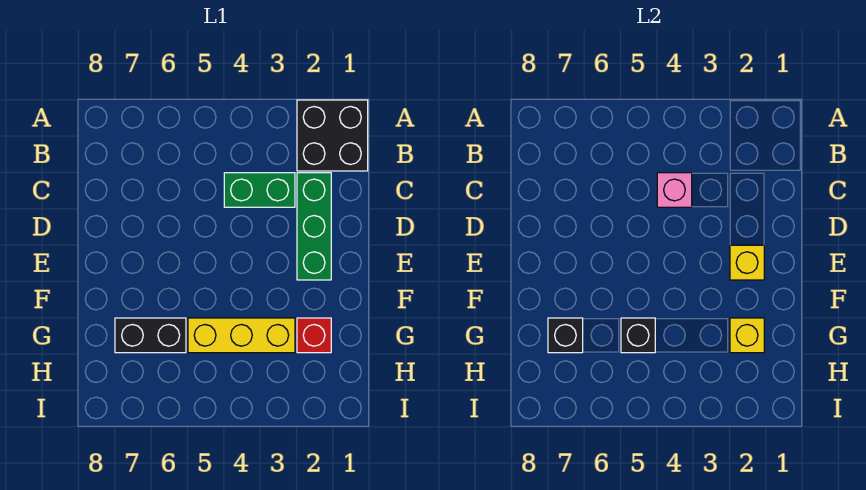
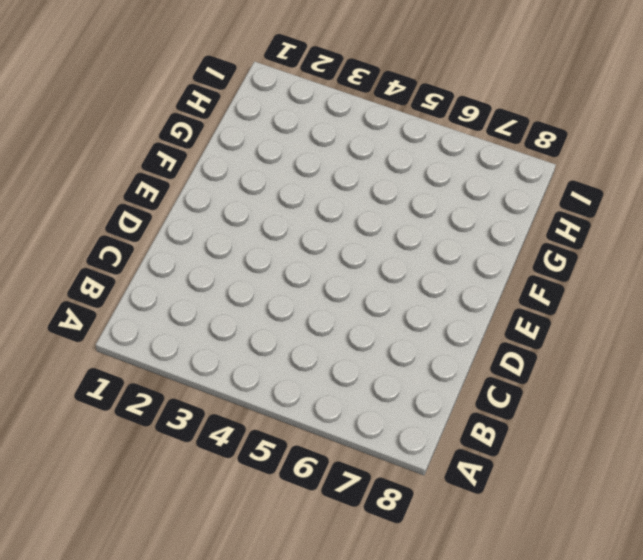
none -> black 2x2 brick [297,100,368,171]
none -> green 1x3 brick [297,173,331,280]

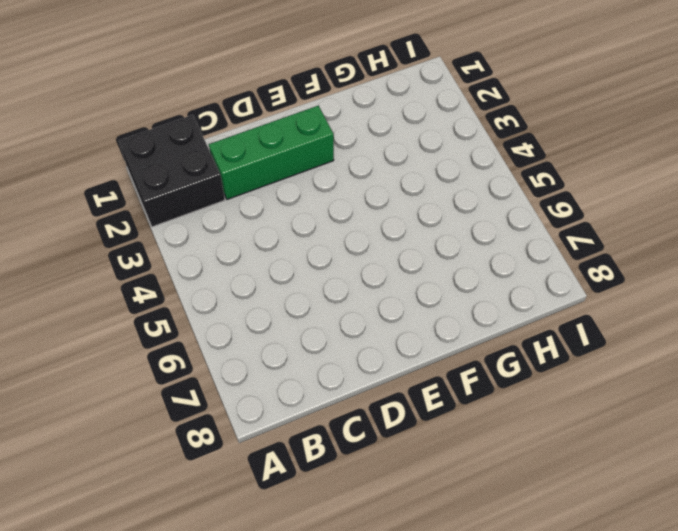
none -> green 1x2 brick [224,173,295,207]
none -> red 1x1 brick [297,318,331,353]

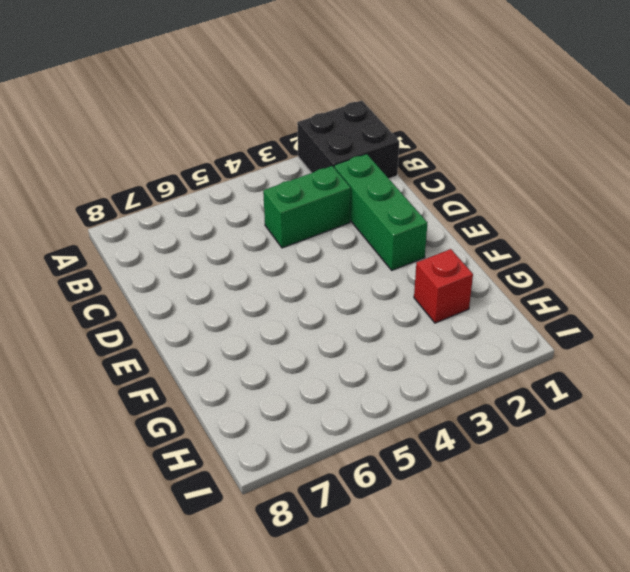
none -> yellow 1x3 brick [188,318,295,353]
none -> black 1x2 brick [115,318,186,353]

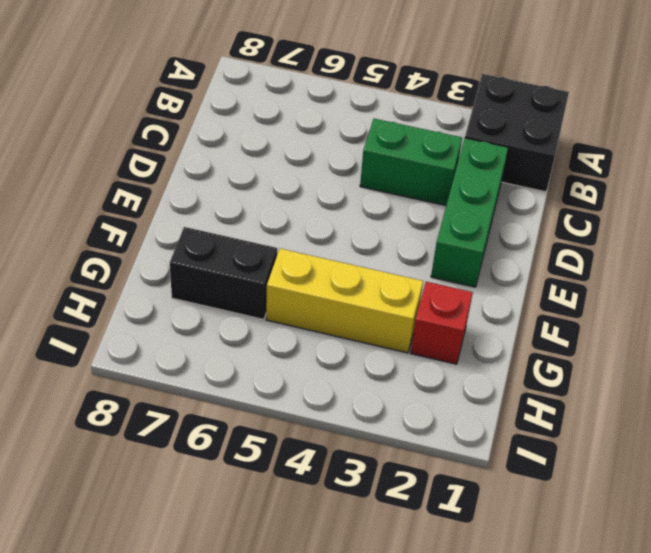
none -> pink 1x1 brick [657,173,692,207]
none -> yellow 1x1 brick [730,245,764,280]

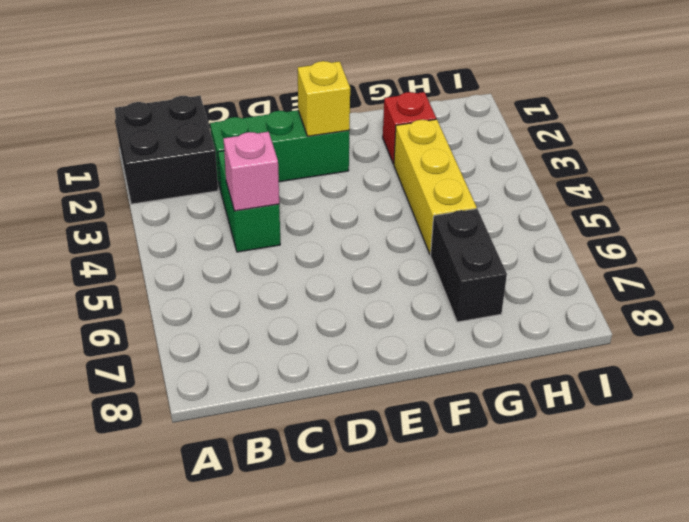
none -> yellow 1x1 brick [730,318,764,353]
none -> black 1x1 brick [621,318,655,353]

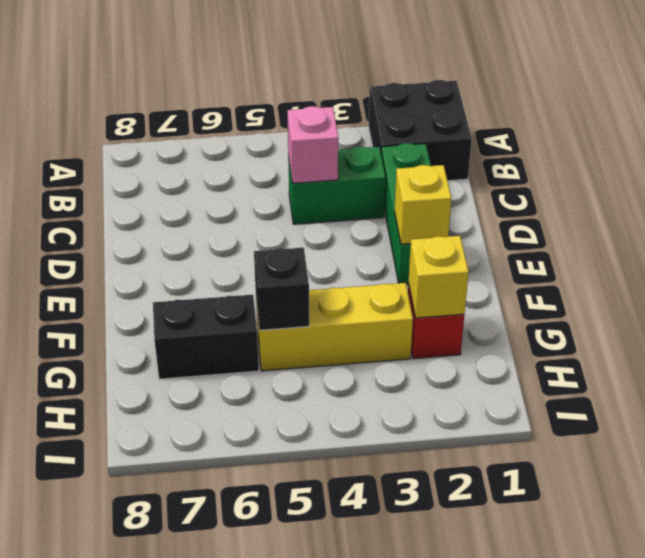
none -> black 1x1 brick [548,318,583,353]

